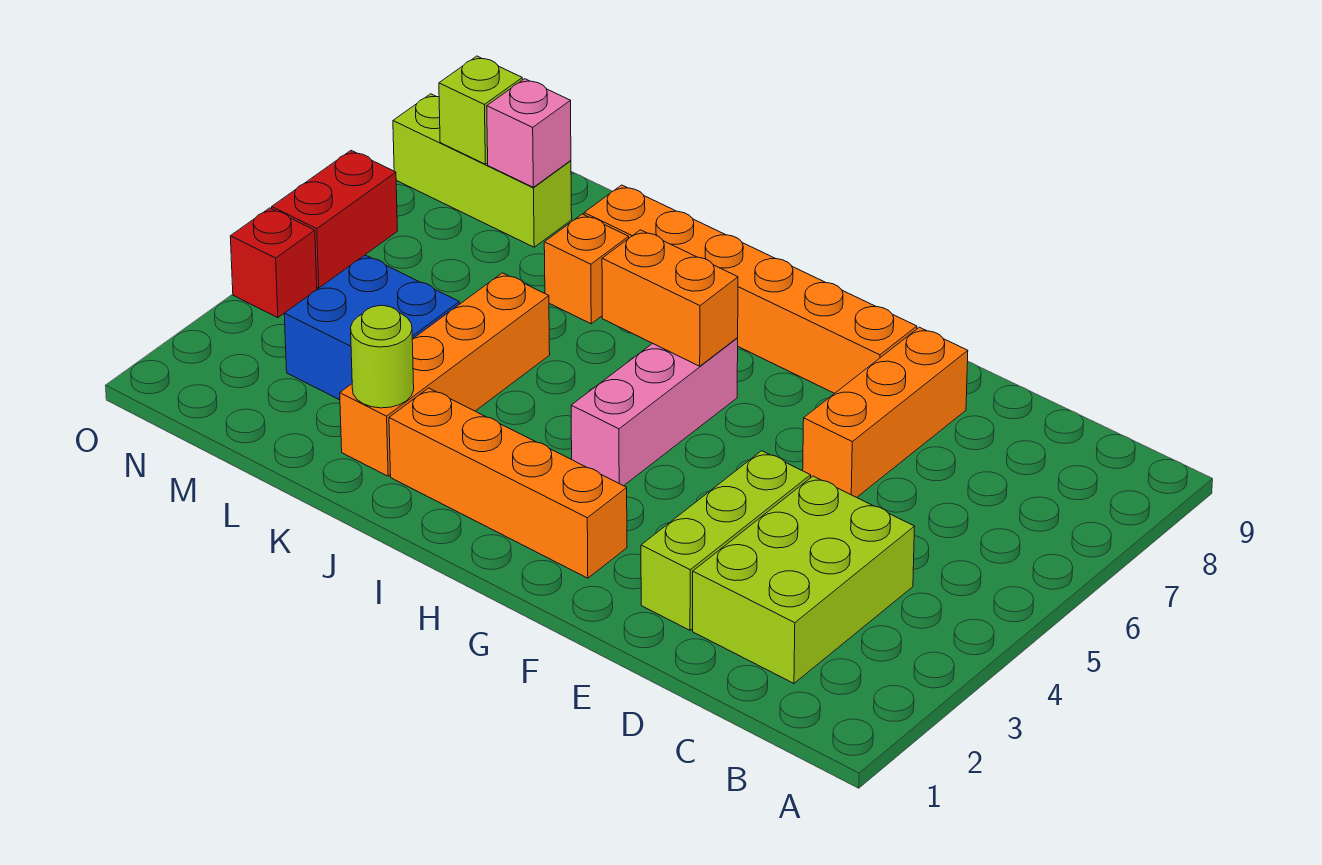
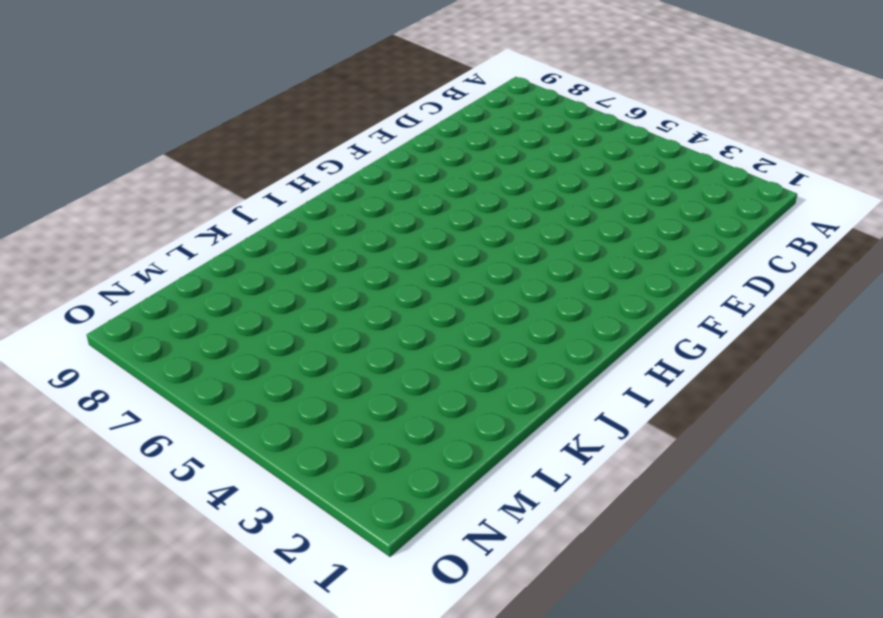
none -> lime 2x3 brick [693,476,915,683]
none -> lime 1x3 brick [641,451,811,630]
none -> orange 1x3 brick [803,327,968,497]

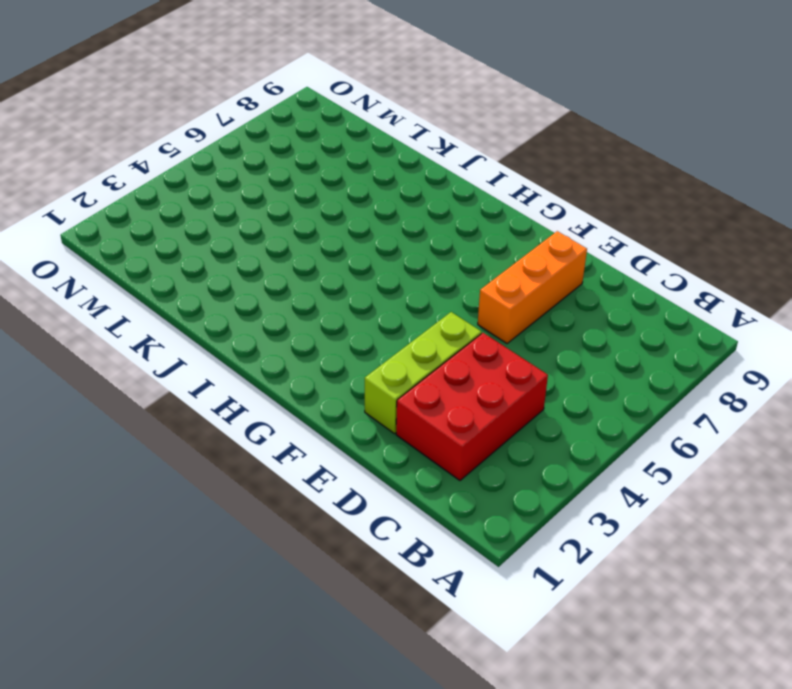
red 2x3 brick [396,333,548,480] -> lime 2x3 brick [693,476,915,683]
none -> orange 1x6 brick [584,185,917,393]
none -> orange 1x4 brick [389,388,627,578]
none -> pink 1x3 brick [571,338,738,486]

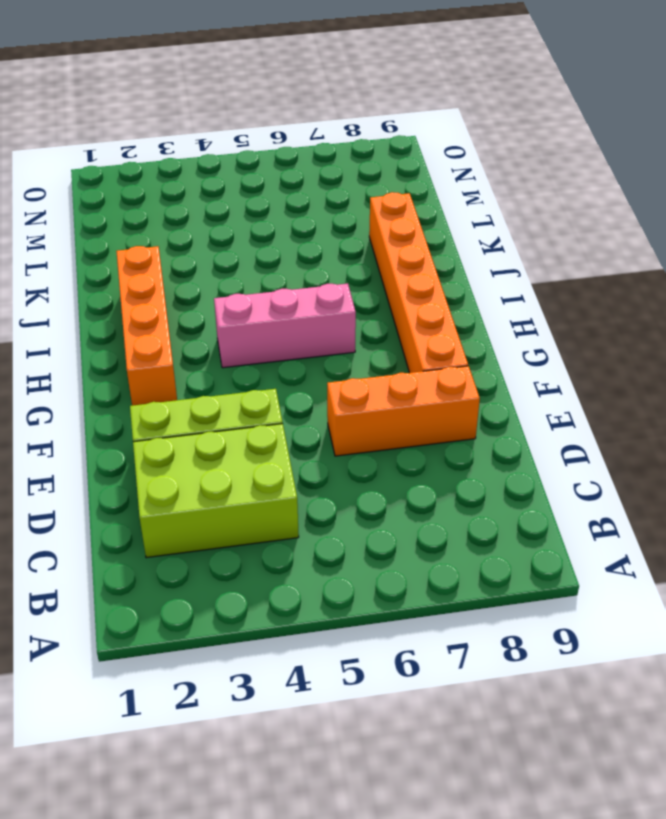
none -> orange 1x4 brick [340,273,550,476]
none -> orange 1x1 brick [544,214,629,324]
none -> blue 2x2 brick [284,255,460,400]

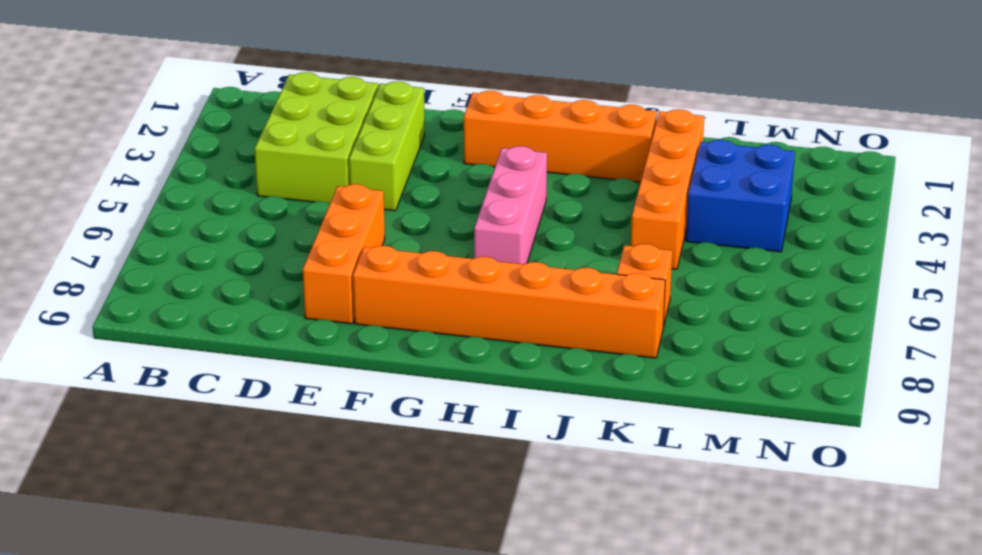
none -> lime 1x3 brick [393,94,572,247]
none -> red 1x1 brick [230,208,317,318]
none -> red 1x2 brick [272,151,398,288]

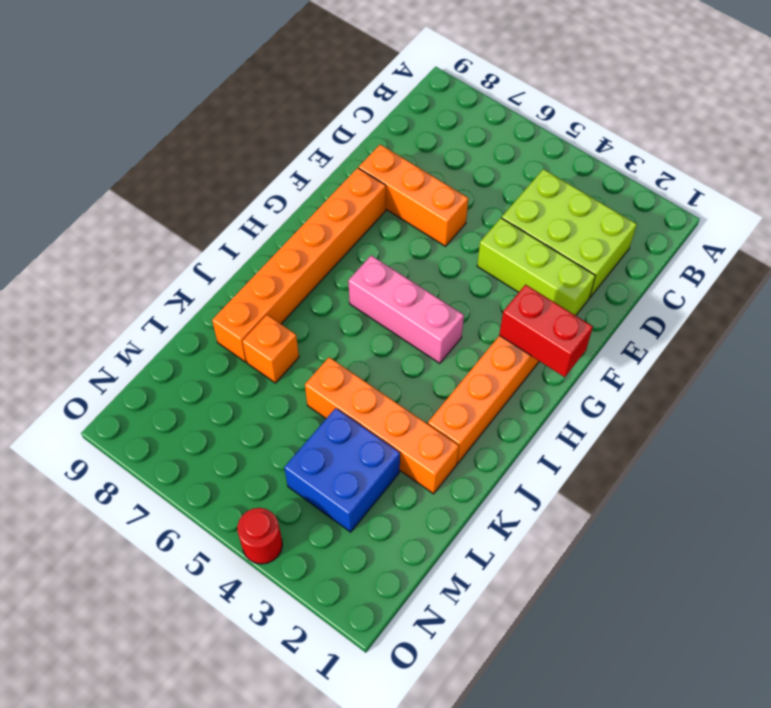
red 1x2 brick [499,285,593,377] -> red 1x2 brick moved to [272,151,398,288]
red 1x1 round brick [237,508,282,564] -> red 1x1 brick [230,208,317,318]
none -> lime 1x3 brick [393,94,572,247]
none -> orange 1x2 brick [602,230,738,366]
none -> lime 1x1 round brick [351,306,414,408]

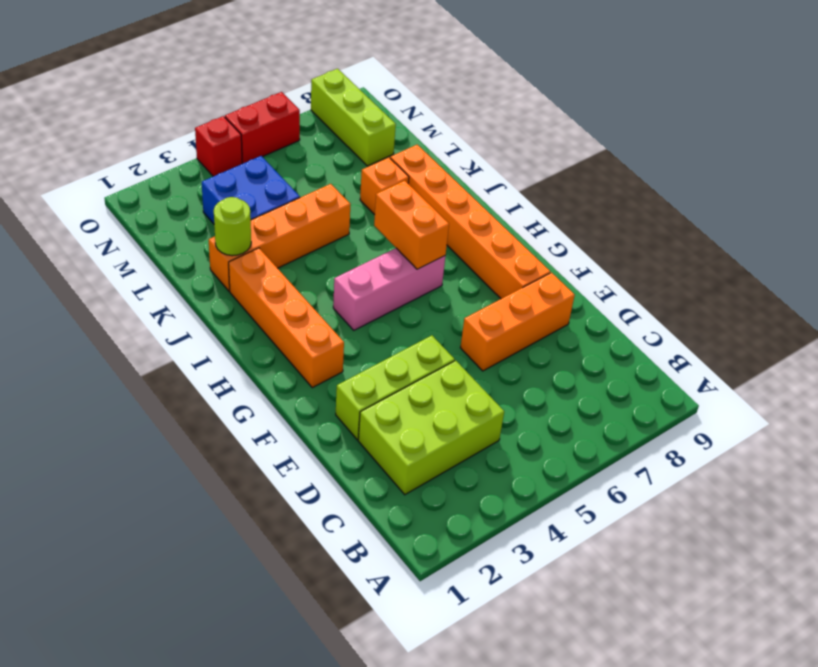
none -> pink 1x1 brick [487,79,571,187]
none -> lime 1x1 brick [439,56,522,164]

